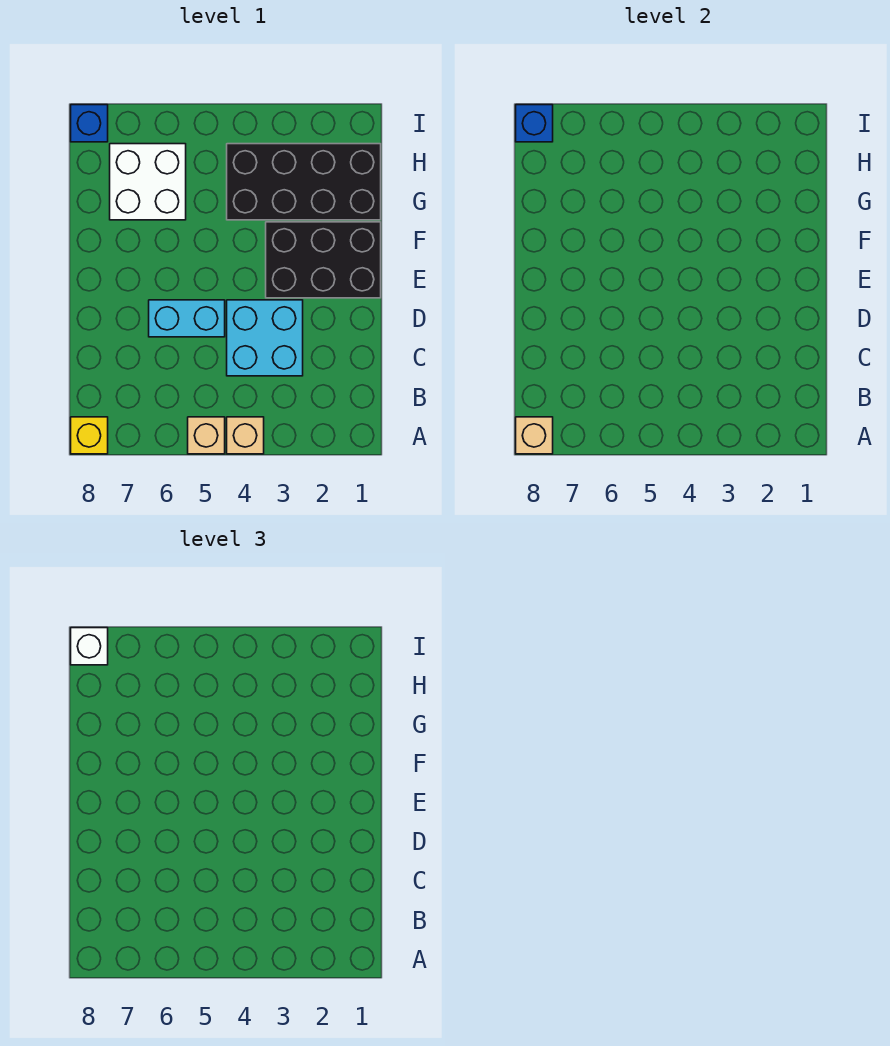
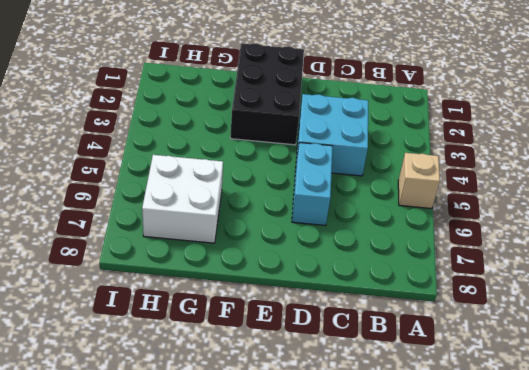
none -> tan 1x1 brick [227,417,264,454]
none -> yellow 1x1 brick [71,417,108,454]
none -> black 2x4 brick [227,144,381,220]

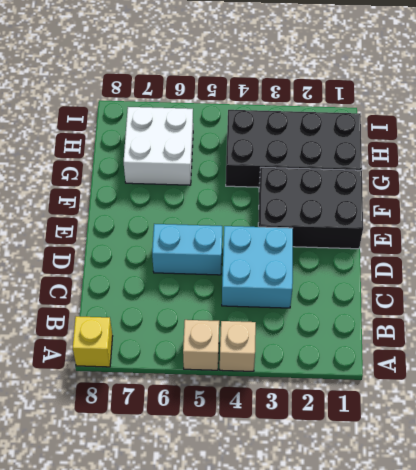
none -> blue 1x1 brick [71,105,108,142]
none -> tan 1x1 brick [516,417,553,454]
none -> blue 1x1 brick [516,105,553,142]

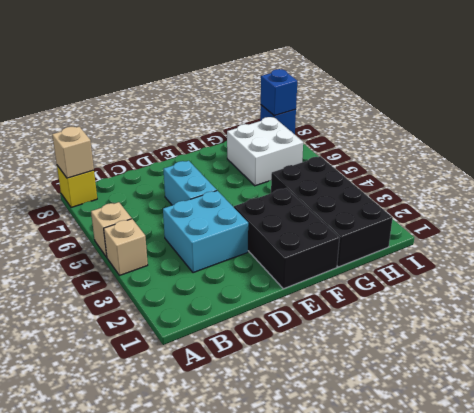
none -> white 1x1 brick [71,628,108,665]

